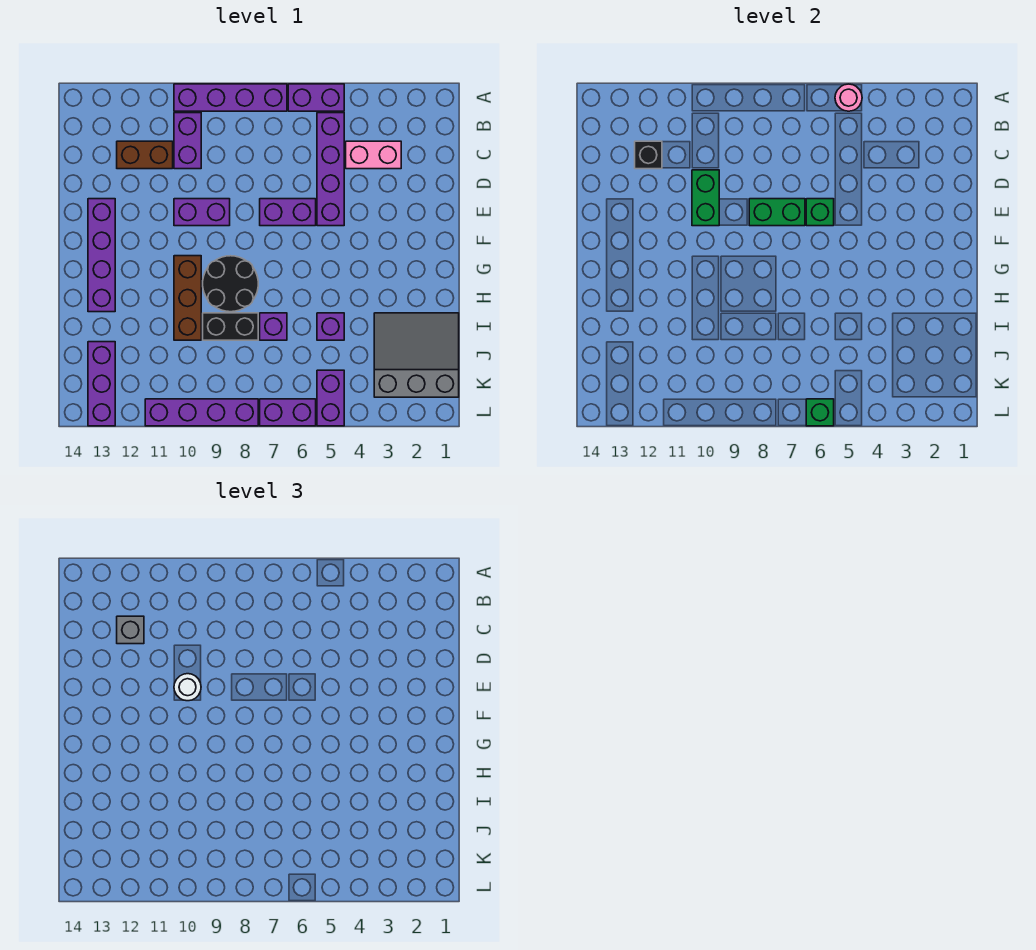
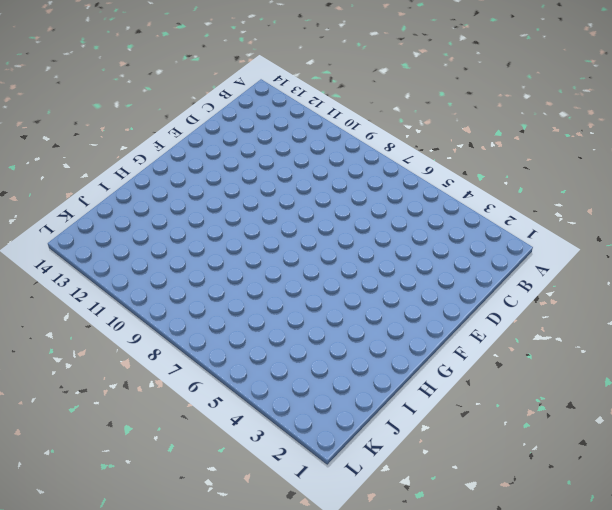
none -> purple 1x2 brick [288,84,344,111]
none -> purple 1x4 brick [174,84,287,111]
none -> purple 1x4 brick [317,113,344,226]

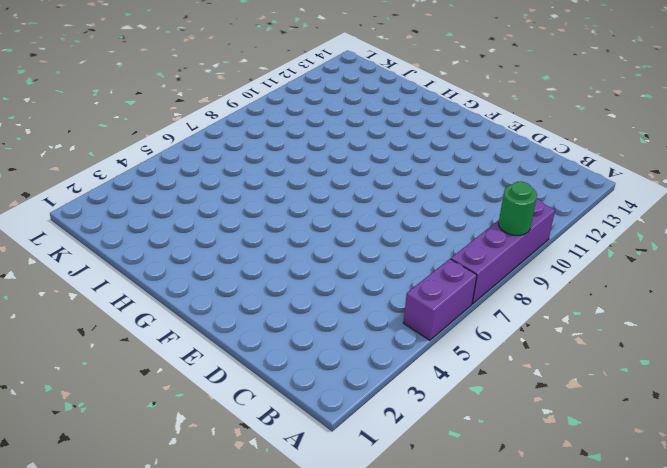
green 1x1 round brick [498,182,537,235] -> none
none -> purple 1x4 brick [317,113,344,226]
none -> purple 1x2 brick [174,113,201,169]
none -> pink 1x2 brick [346,141,401,169]

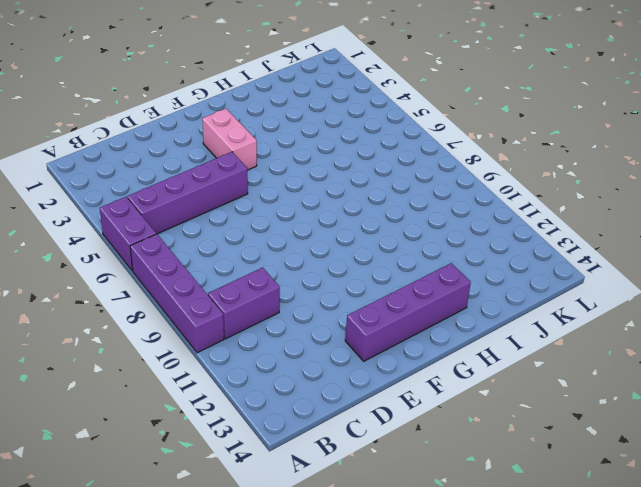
pink 1x2 brick [202,109,257,170] -> pink 1x2 brick moved to [346,141,401,169]
none -> brown 1x2 brick [117,141,173,169]
none -> purple 1x2 brick [260,199,316,226]
none -> purple 1x2 brick [174,199,230,226]

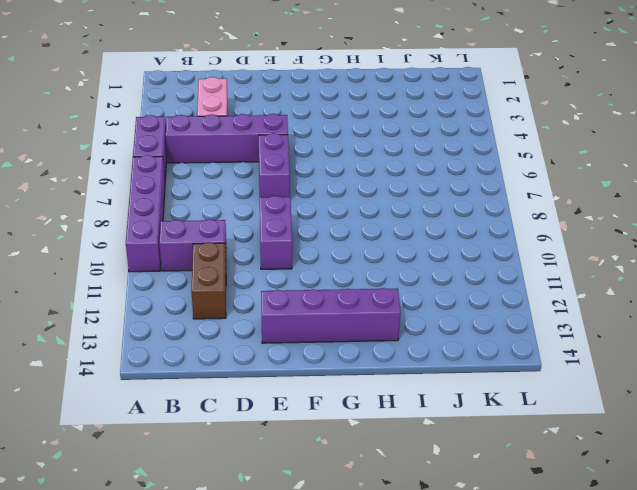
none -> black 2x2 round brick [203,256,258,312]
none -> brown 1x3 brick [174,256,201,340]
none -> grey 3x3 slope [374,313,459,397]

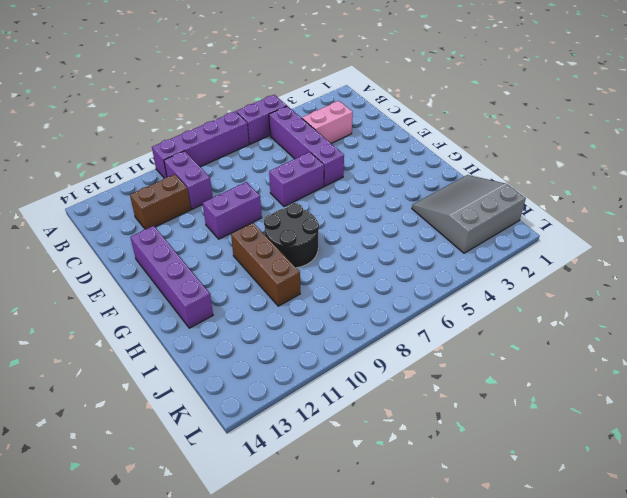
none -> purple 1x1 brick [317,313,344,340]
none -> purple 1x1 brick [260,313,287,340]
none -> black 1x2 brick [203,313,258,340]

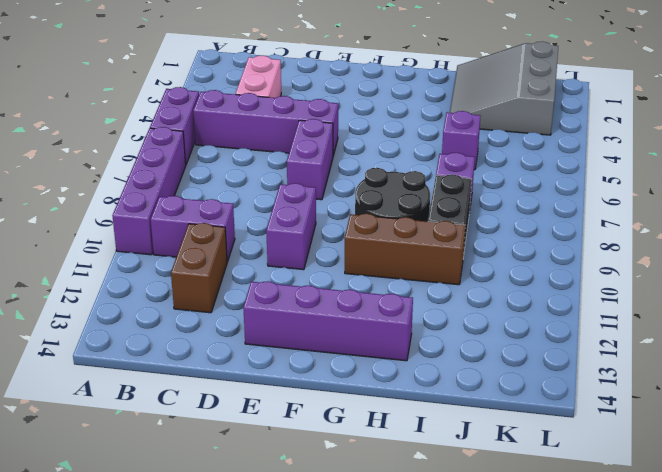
none -> purple 1x3 brick [88,342,115,426]
none -> purple 1x2 brick [317,370,344,426]
none -> purple 1x2 brick [260,399,316,426]

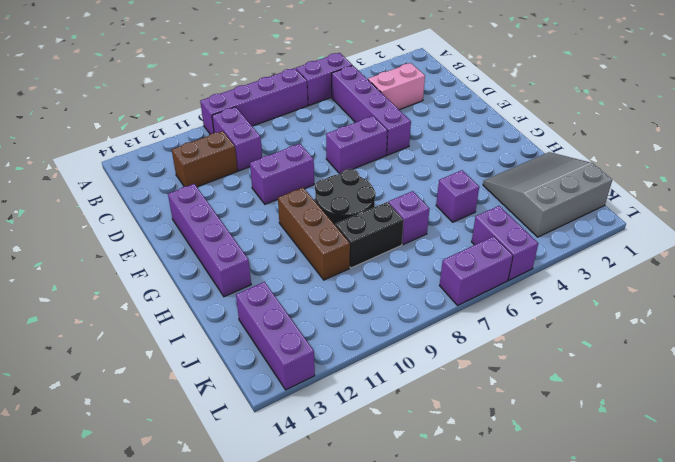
none -> purple 1x4 brick [145,399,258,426]
none -> pink 1x1 round brick [835,84,862,111]
none -> black 1x1 brick [635,141,662,169]

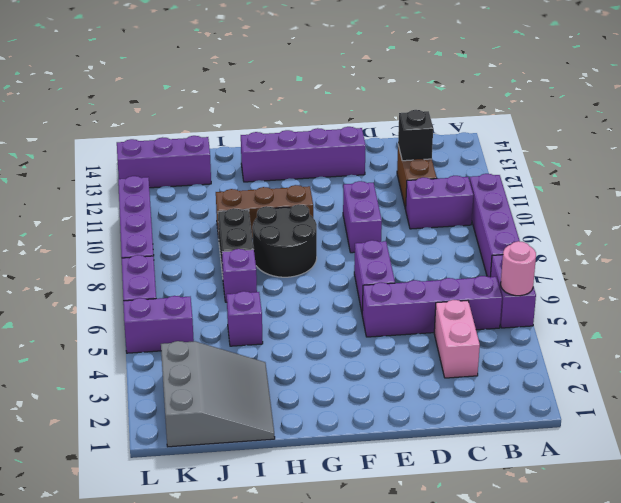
none -> green 1x2 brick [692,170,719,226]
none -> green 1x1 brick [806,199,834,226]
none -> green 1x2 brick [749,199,805,226]

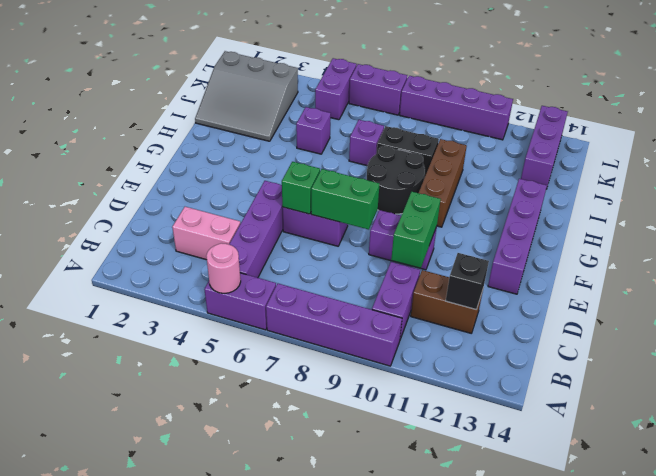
none -> green 1x1 brick [806,399,834,426]
none -> grey 1x1 brick [117,616,144,644]
none -> white 1x1 round brick [174,674,201,701]

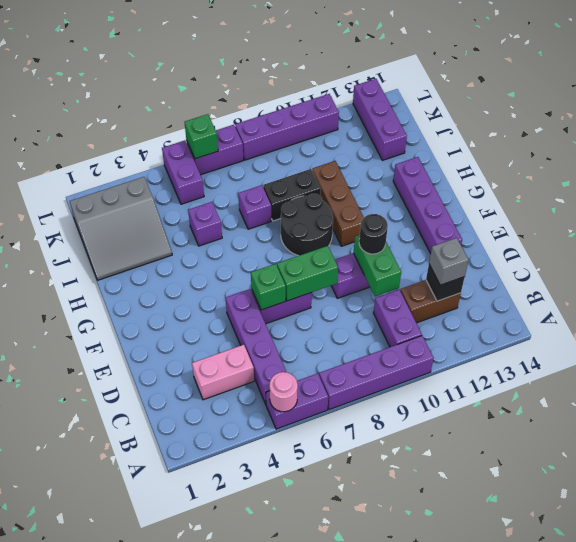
black 1x1 round brick [359,214,388,254] -> white 1x1 round brick [174,674,201,701]

